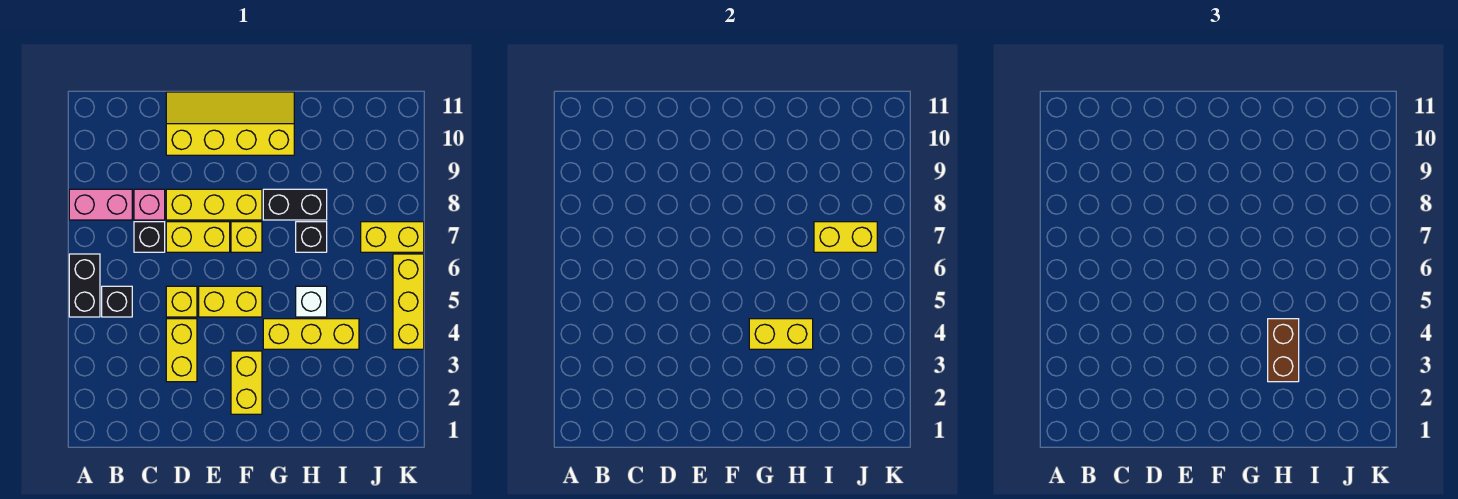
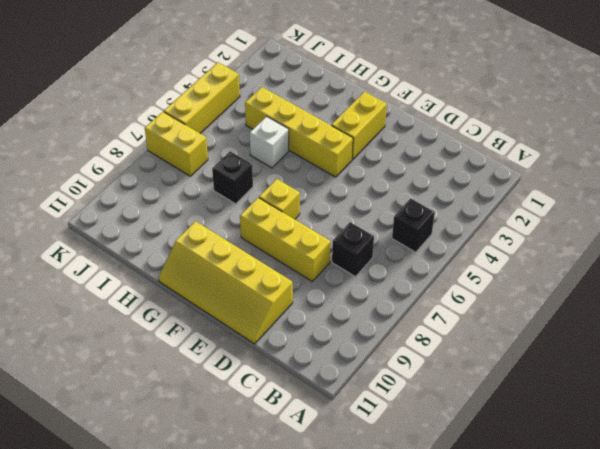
yellow 1x4 brick [245,87,353,177] -> yellow 1x3 brick [263,319,359,349]
none -> black 1x2 brick [69,254,100,317]
none -> pink 1x2 brick [69,189,132,220]
none -> pink 1x1 brick [134,189,165,220]

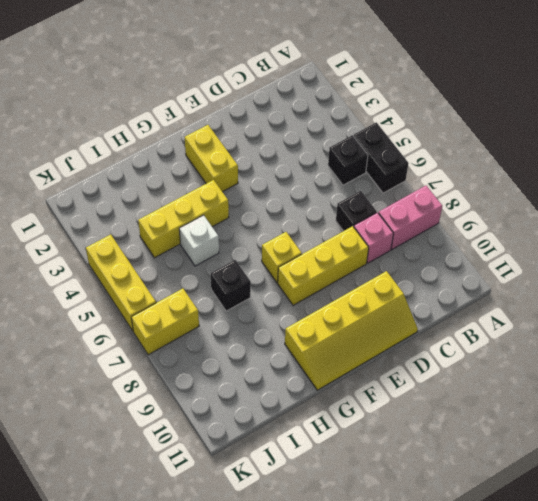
none -> yellow 1x2 brick [166,319,197,382]
none -> yellow 1x1 brick [166,286,197,317]
none -> yellow 1x2 brick [166,222,230,252]

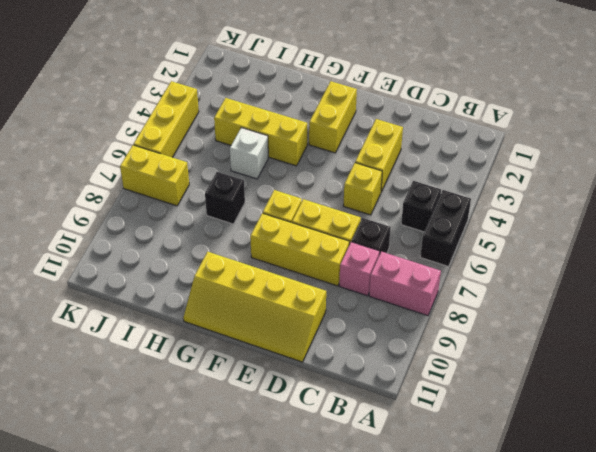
none -> yellow 1x2 brick [199,286,262,317]
none -> black 1x2 brick [263,189,327,220]
none -> yellow 1x2 brick [749,319,813,349]

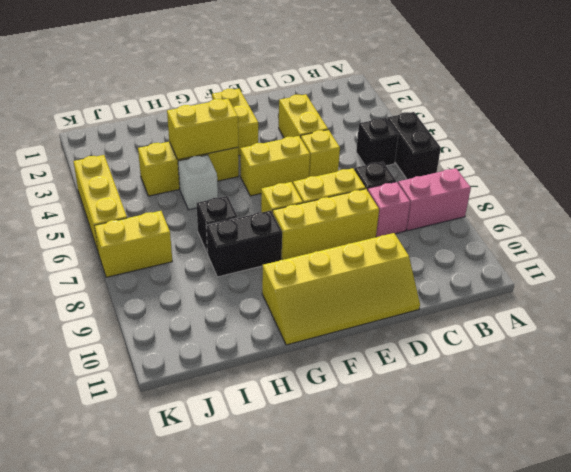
none -> yellow 1x2 brick [814,222,877,252]
none -> brown 1x2 brick [1268,319,1299,382]

